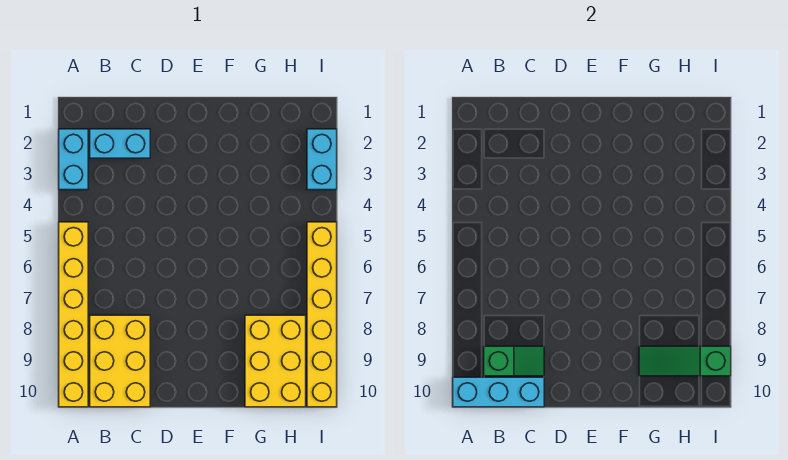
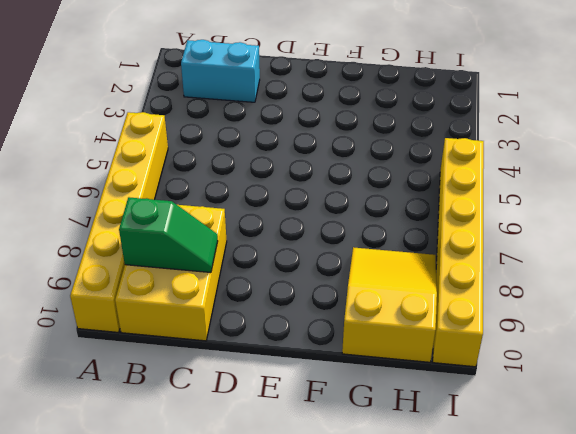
yellow 2x3 slope [342,247,437,362] -> yellow 2x3 brick [245,315,306,407]
none -> cyan 1x2 brick [59,129,88,190]
none -> cyan 1x2 brick [307,129,337,190]

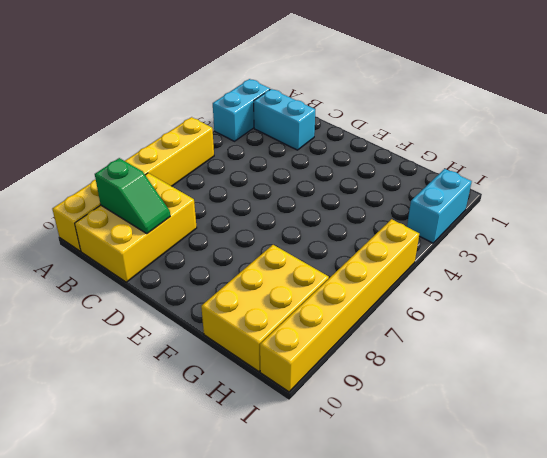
none -> cyan 1x3 brick [453,377,544,407]
none -> green 1x3 slope [639,346,731,376]

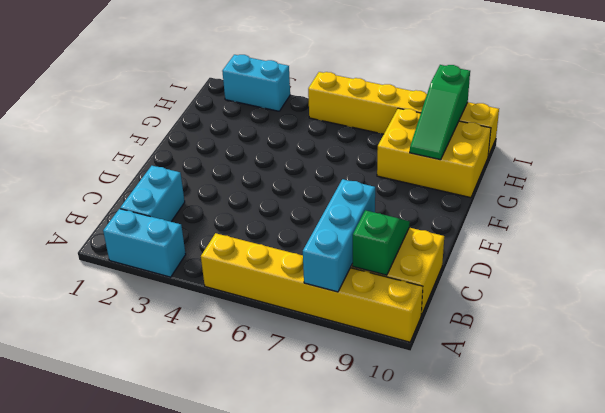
cyan 1x3 brick [303,179,375,292] -> cyan 1x3 brick moved to [453,377,544,407]

